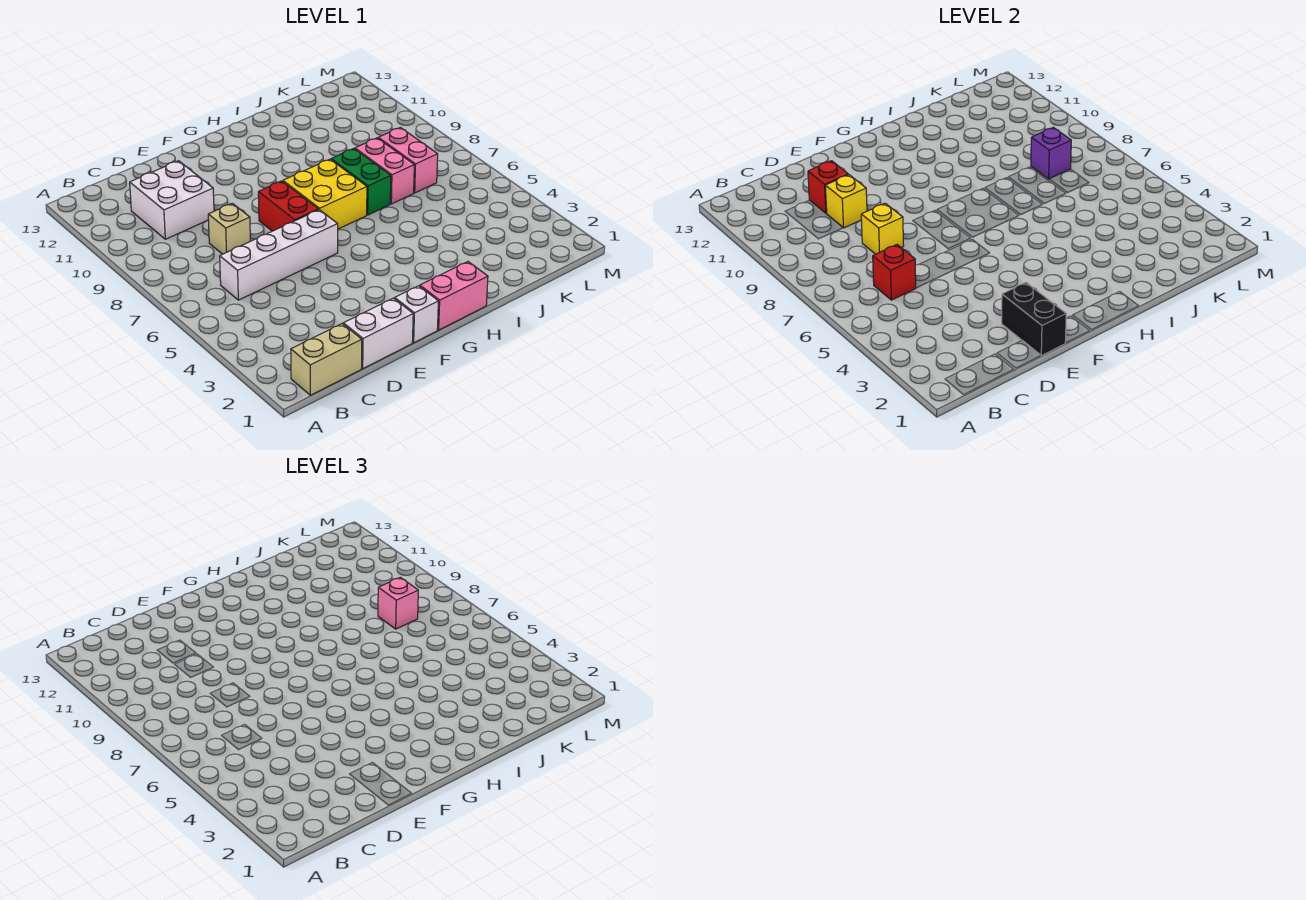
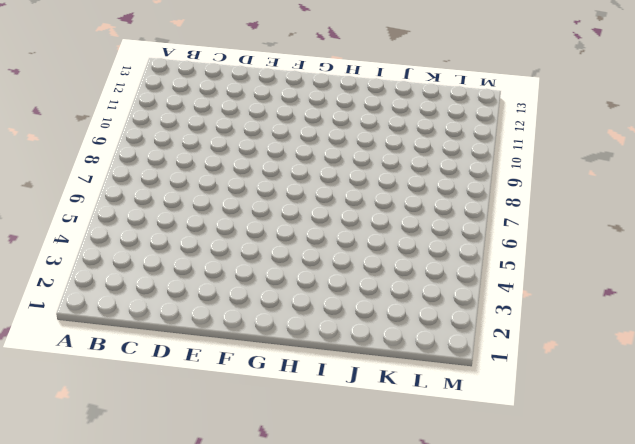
none -> tan 1x2 brick [291,324,362,395]
none -> white 1x4 brick [220,210,338,300]
none -> white 2x2 brick [130,161,214,239]

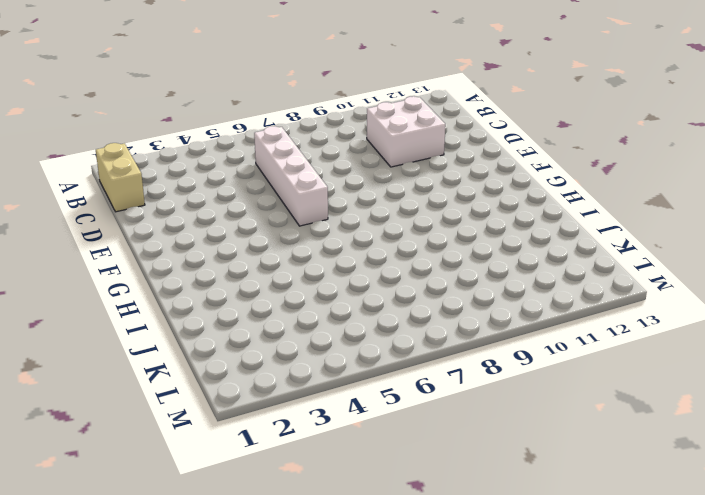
none -> white 1x2 brick [343,298,413,369]
none -> tan 1x1 brick [208,203,250,254]
none -> white 1x1 brick [395,286,438,343]

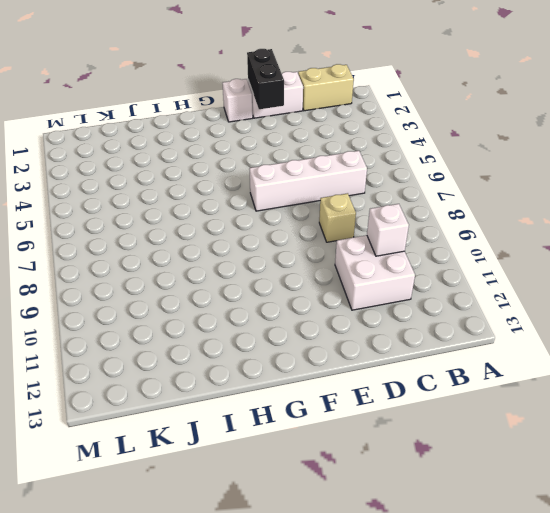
white 1x1 brick [367,204,409,256] -> none
none -> red 1x2 brick [258,181,318,231]
none -> pink 1x2 brick [420,262,488,330]
none -> yellow 2x2 brick [283,159,367,229]

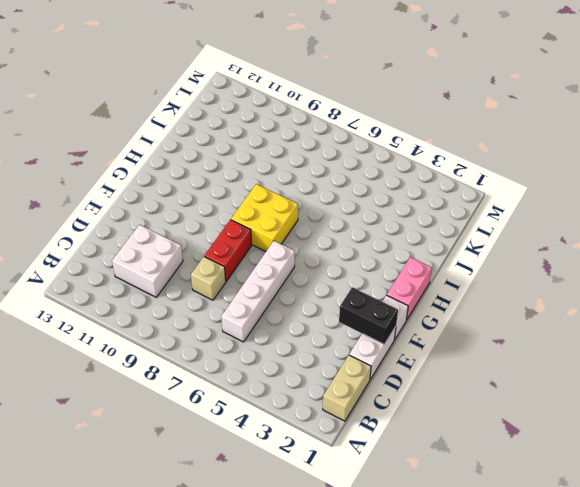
red 1x2 brick [204,220,252,281] -> red 1x2 brick turned to [258,181,318,231]
none -> green 1x2 brick [331,148,391,215]
none -> pink 1x2 brick [355,138,414,204]
none -> pink 1x2 brick [378,127,438,193]

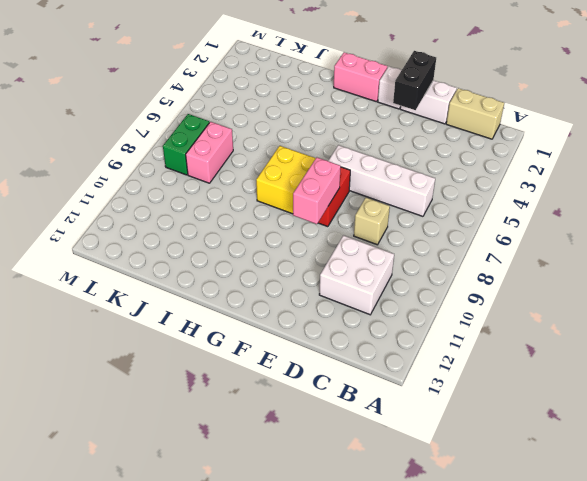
pink 1x2 brick [293,158,341,224] -> pink 1x2 brick moved to [355,138,414,204]
green 1x2 brick [163,114,209,175] -> green 1x2 brick moved to [331,148,391,215]
none -> red 1x1 brick [873,245,916,300]
none -> yellow 1x1 brick [861,203,904,254]
none -> yellow 1x1 brick [825,175,867,228]

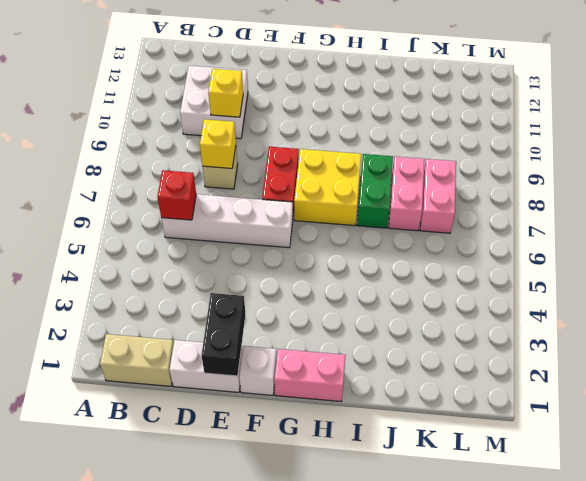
none -> red 1x1 brick [808,161,848,213]
none -> purple 1x1 brick [1031,127,1071,179]
none -> pink 1x1 brick [378,577,418,629]

